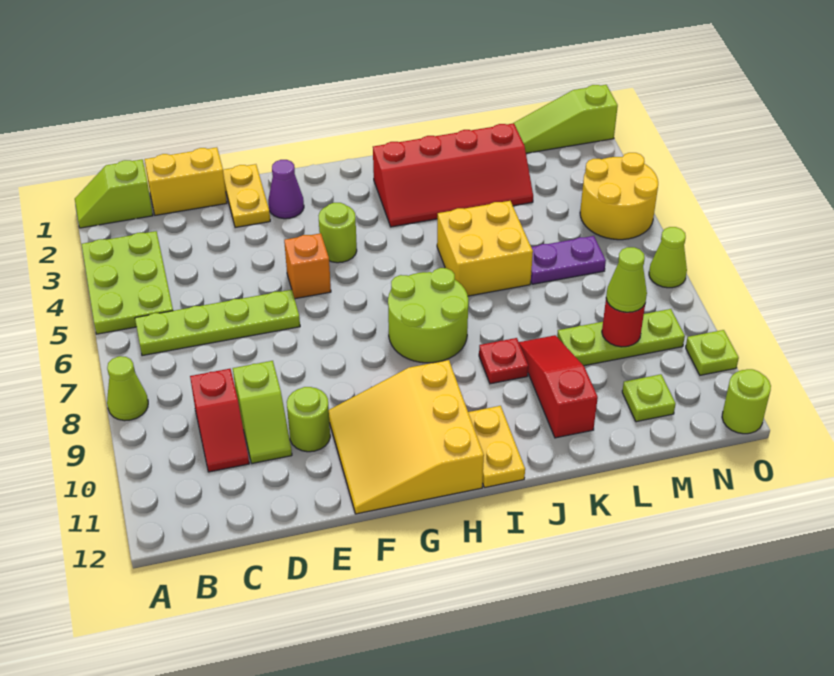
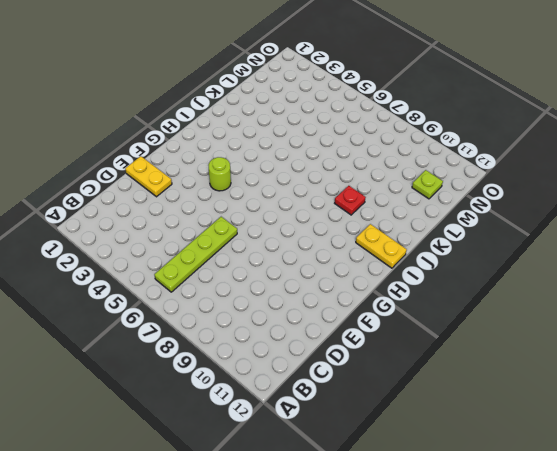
none -> lime 1x2 slope [75,159,153,228]
none -> lime 2x3 plate [82,231,173,334]
none -> lime 1x1 cone [107,356,148,421]

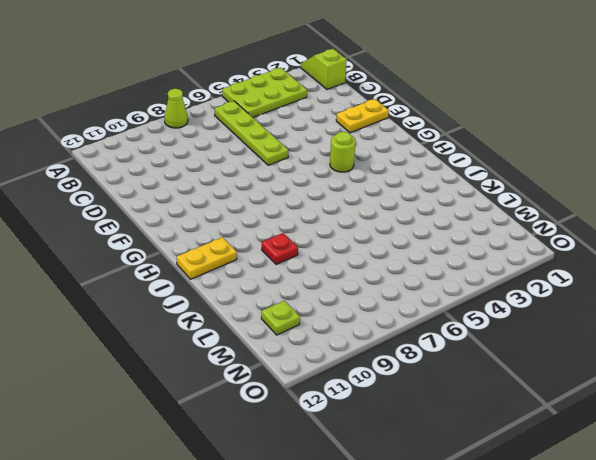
none -> yellow 1x2 brick [145,147,227,215]
none -> red 1x2 slope [190,369,249,472]
none -> lime 1x2 slope [233,361,292,463]

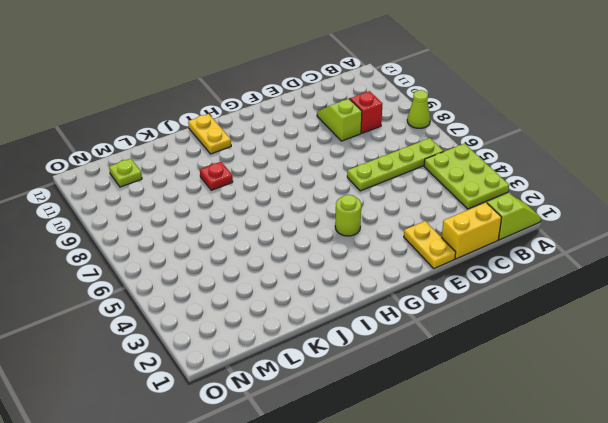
none -> lime 1x1 round brick [287,387,330,452]
none -> purple 1x1 cone [268,160,304,219]
none -> orange 1x1 brick [284,233,331,299]

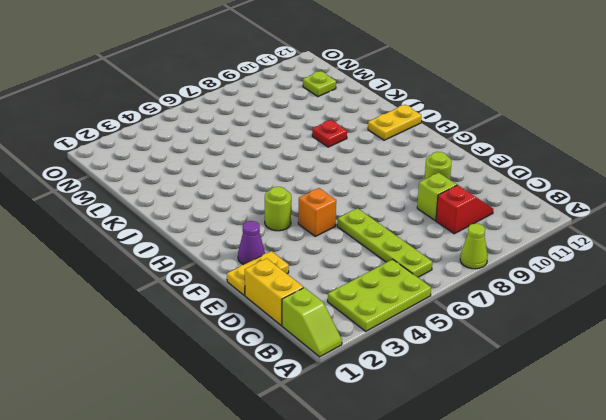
none -> yellow 3x3 slope [329,360,484,514]
none -> lime 2x2 round brick [388,268,468,363]
none -> red 2x4 slope [373,123,533,227]

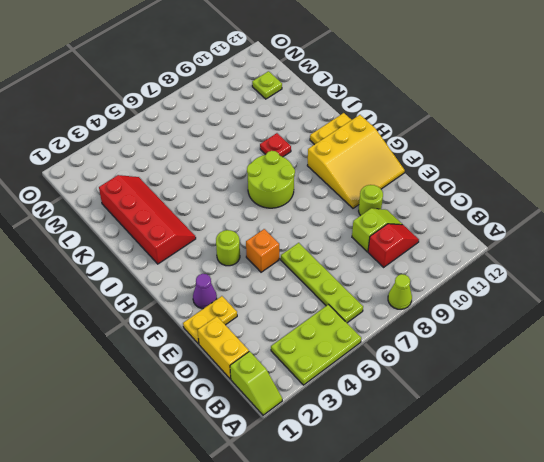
none -> yellow 2x2 brick [437,201,533,296]
none -> red 1x3 slope [519,335,598,438]
none -> purple 1x2 plate [531,236,606,284]

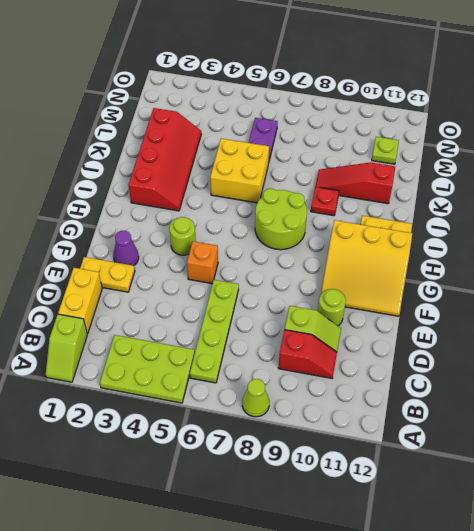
none -> lime 1x3 plate [557,309,685,366]
none -> lime 1x3 slope [514,85,618,153]
none -> yellow 2x2 round brick [580,153,658,240]

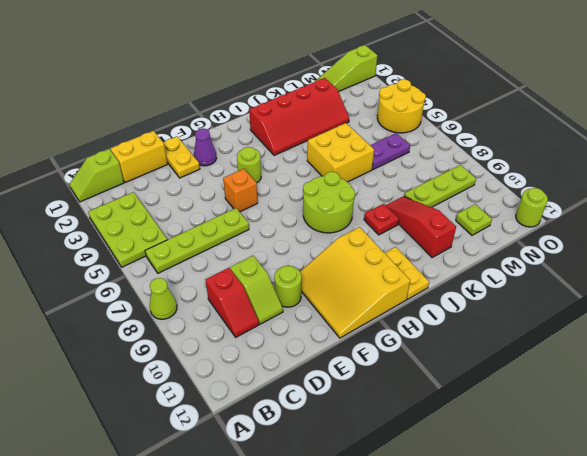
none -> lime 1x1 cone [649,227,687,288]
none -> lime 1x1 plate [686,330,739,375]
none -> red 1x1 round brick [602,299,645,347]

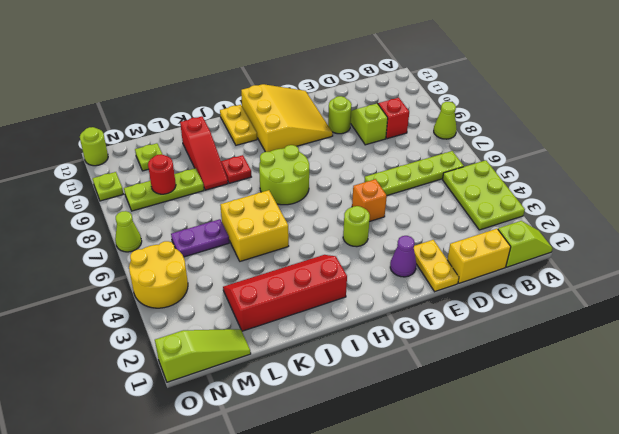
none -> lime 1x1 cone [606,247,647,312]

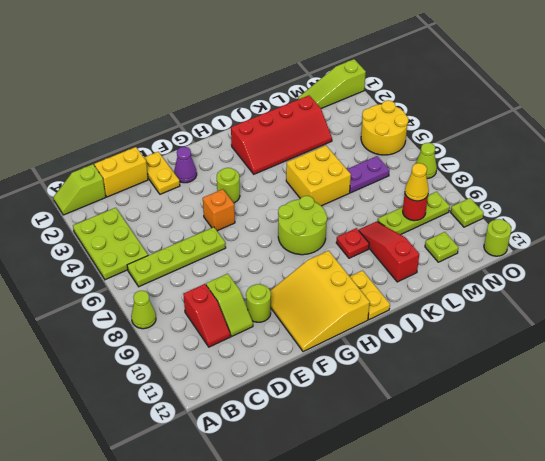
yellow 1x1 cone [405,163,429,201] -> lime 1x1 cone [606,247,647,312]

